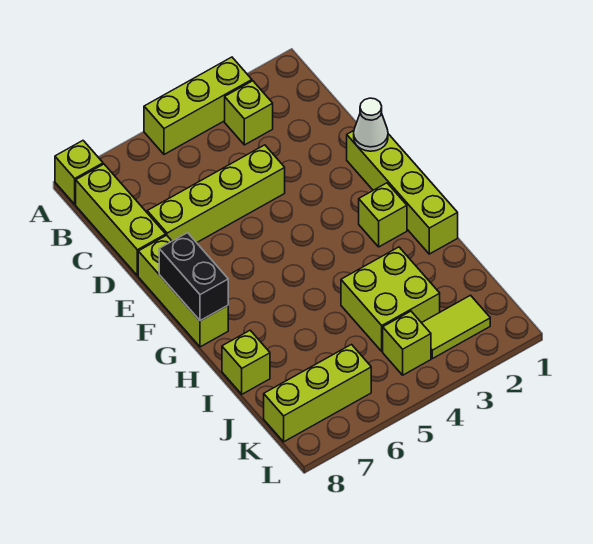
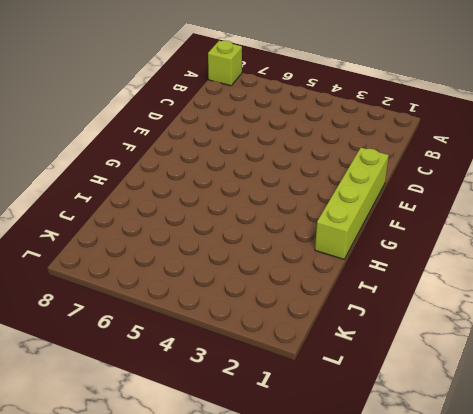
none -> lime 1x3 brick [144,57,252,154]
none -> lime 1x1 brick [225,81,273,145]
none -> lime 1x3 brick [76,164,166,276]

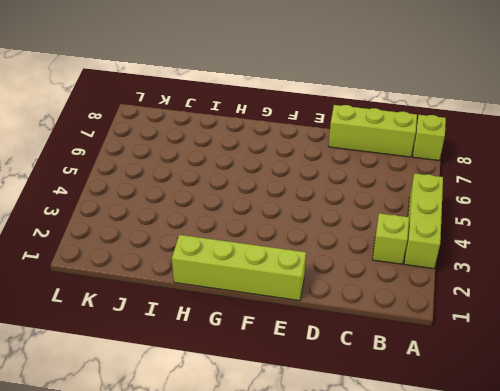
none -> lime 1x4 brick [147,145,285,243]
none -> lime 1x3 brick [138,235,228,347]
none -> lime 1x1 brick [359,183,407,247]

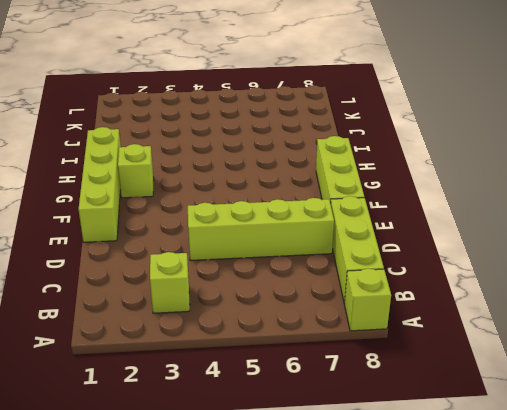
none -> lime 1x3 brick [144,57,252,154]
none -> lime 2x2 brick [341,247,440,351]
none -> lime 1x1 brick [222,330,270,394]

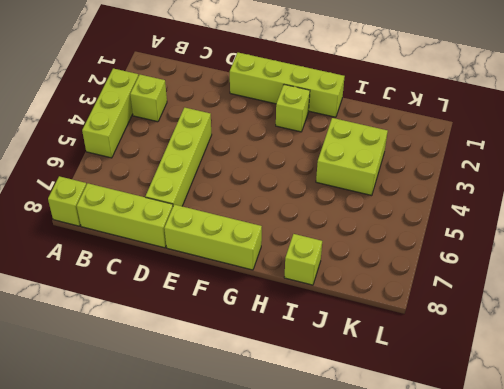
none -> lime 1x2 tile [422,295,490,359]
none -> lime 1x1 brick [383,311,431,375]
none -> lime 1x3 brick [264,345,371,442]

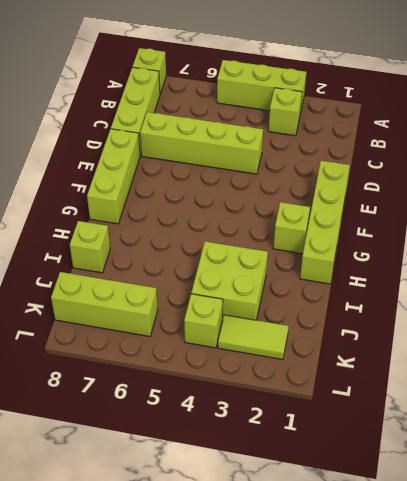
none -> white 1x1 cone [354,98,388,151]
none -> black 1x2 brick [159,233,228,321]

